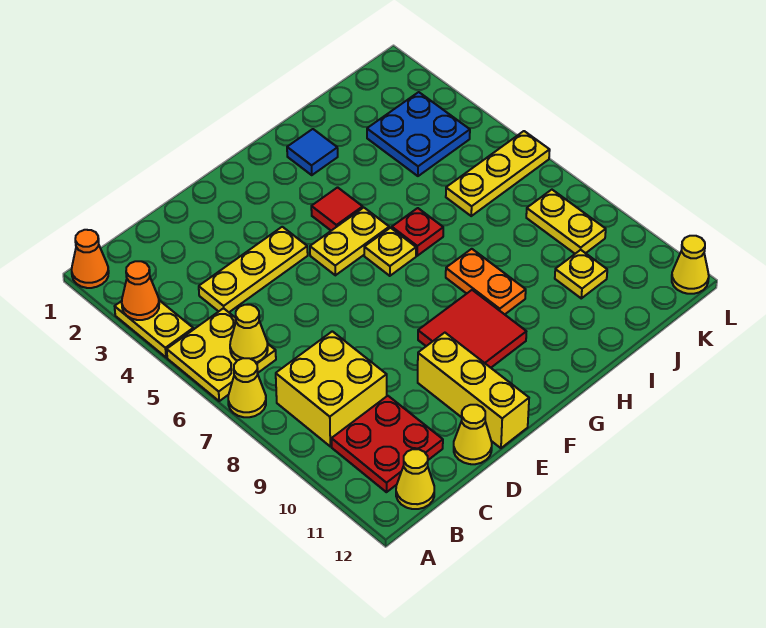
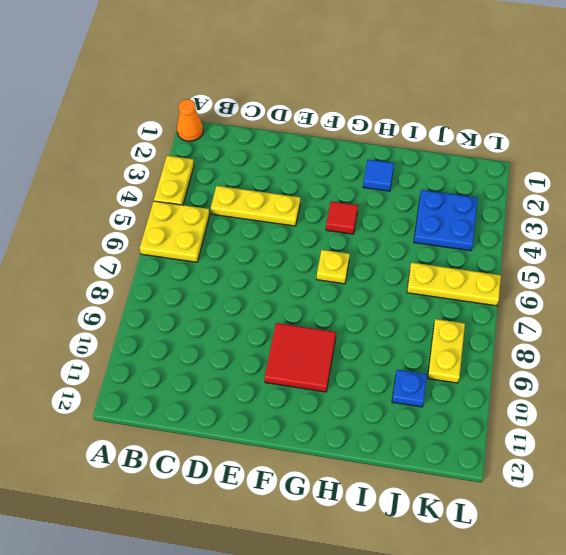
blue 1x1 plate [392,370,427,407] -> yellow 1x1 plate [555,250,607,298]
none -> yellow 1x1 cone [228,358,266,417]
none -> yellow 2x2 brick [276,331,387,446]
none -> red 2x2 plate [332,396,443,492]

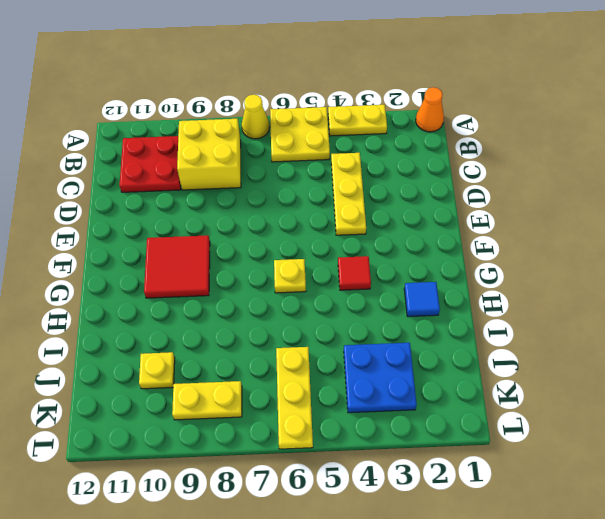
none -> yellow 1x1 cone [396,449,434,509]
none -> yellow 1x1 cone [454,405,492,464]
none -> yellow 1x3 brick [418,333,529,448]

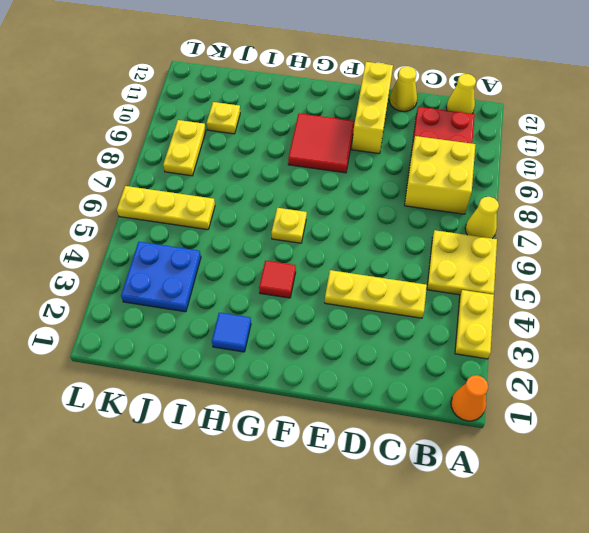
none -> yellow 1x2 plate [310,208,389,275]
none -> red 1x1 plate [392,208,443,256]
none -> orange 1x2 plate [446,249,526,314]

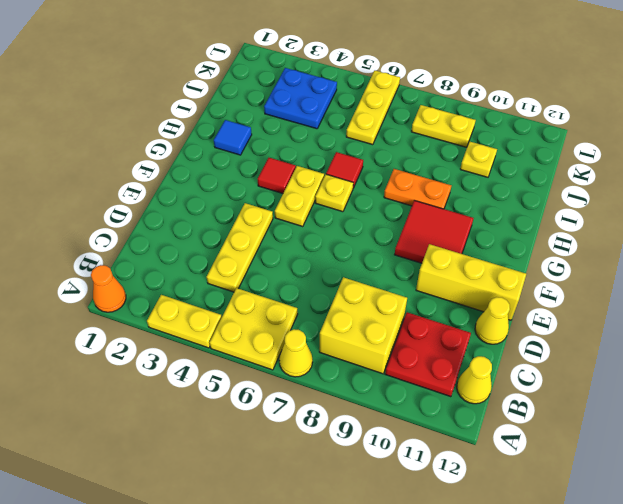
red 1x1 tile [326,152,363,188] -> red 1x1 plate [392,208,443,256]
none -> yellow 1x1 cone [672,236,709,294]
none -> orange 1x1 cone [122,261,159,320]
none -> yellow 1x1 cone [230,305,268,363]

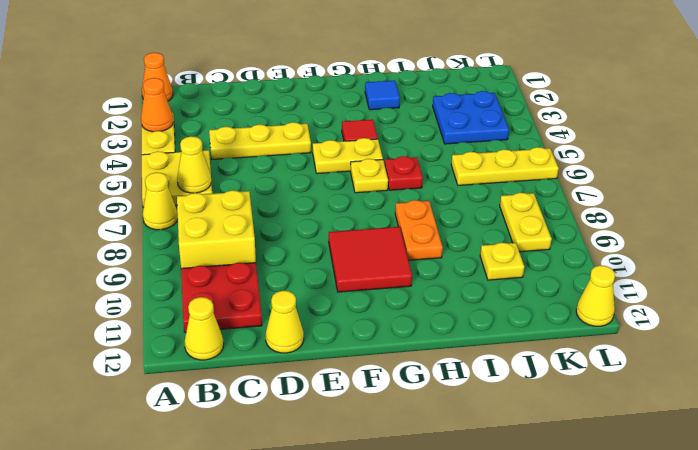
none -> yellow 1x3 brick [418,333,529,448]

